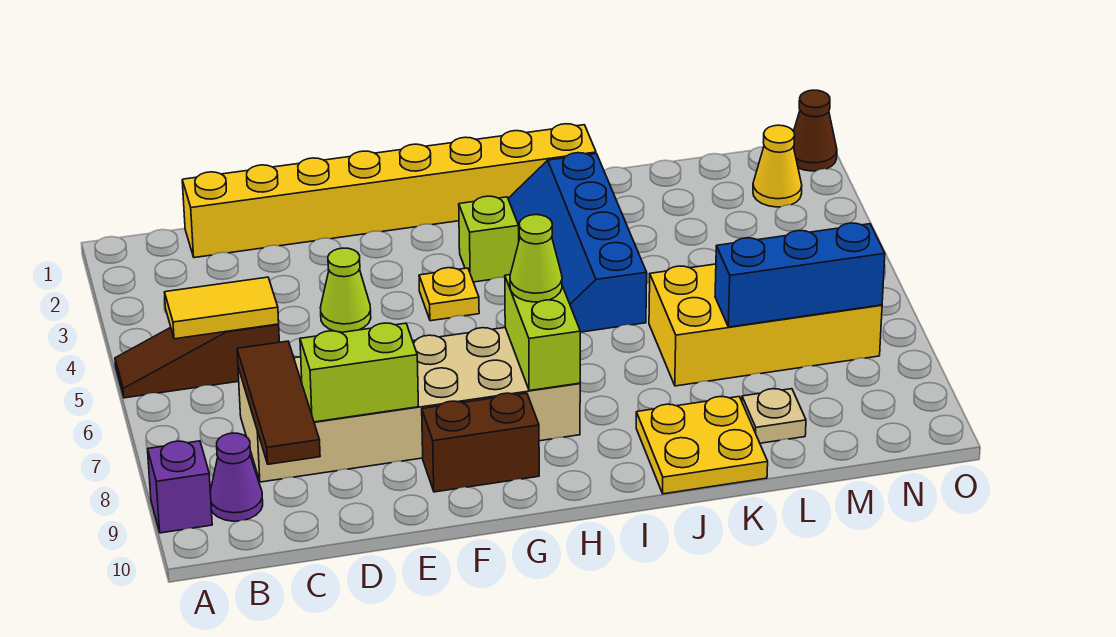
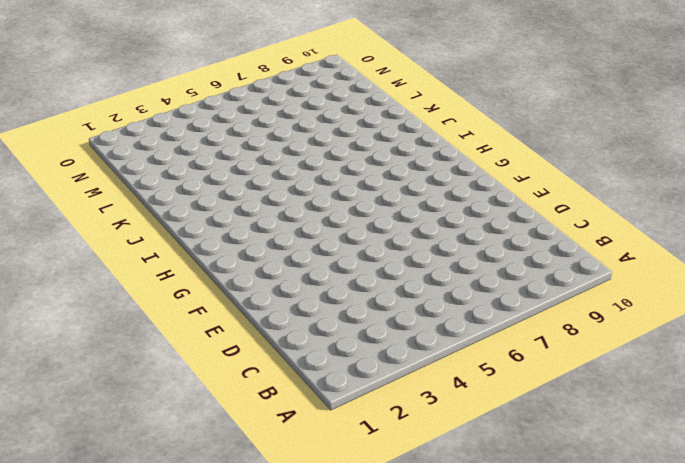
none -> brown 1x3 slope [115,324,279,398]
none -> purple 1x1 brick [148,441,212,533]
none -> purple 1x1 cone [210,433,263,521]

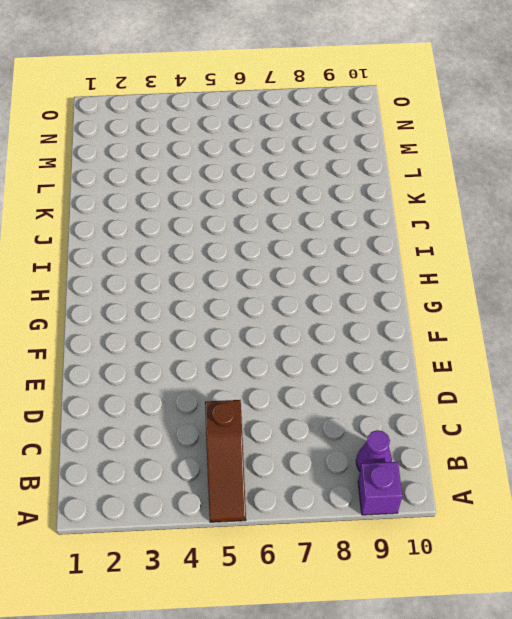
none -> yellow 1x8 brick [182,124,596,258]
none -> tan 2x6 brick [238,328,580,482]
none -> lime 1x1 cone [320,248,371,332]

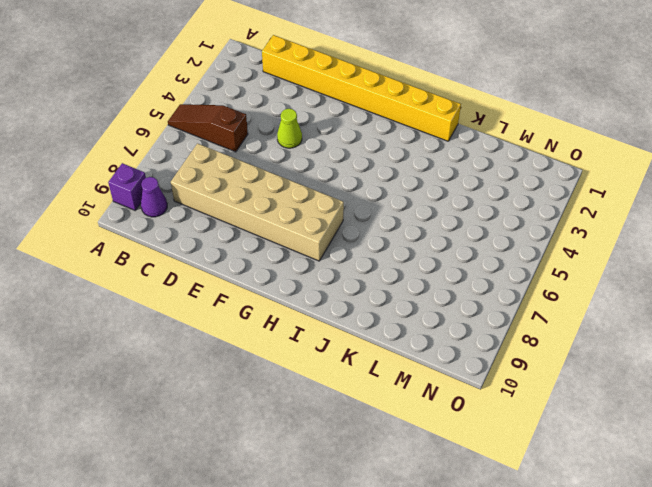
none -> brown 1x2 brick [422,393,539,492]
none -> yellow 1x1 plate [419,268,479,321]
none -> lime 1x1 brick [459,196,519,282]

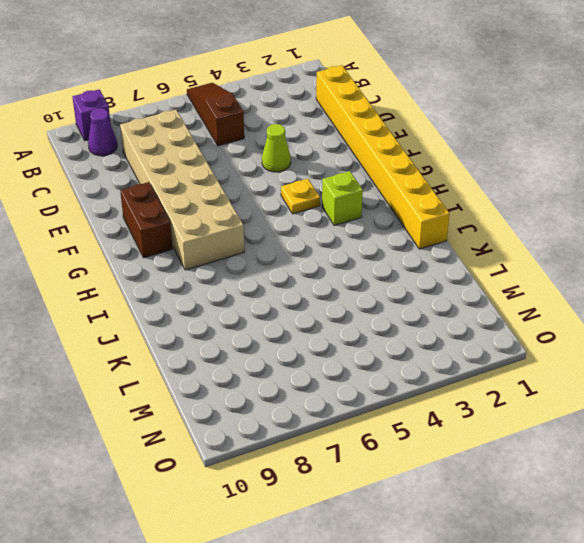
none -> blue 2x4 slope [508,153,647,332]
none -> yellow 2x2 plate [636,397,768,494]
none -> yellow 2x4 brick [649,264,882,386]

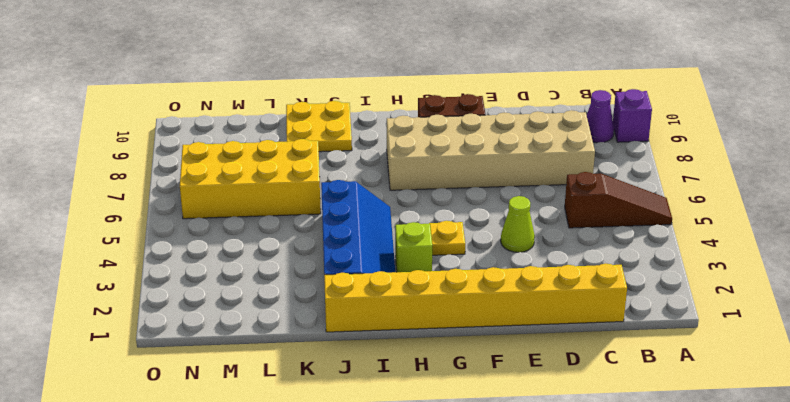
none -> tan 1x1 plate [742,389,806,443]
none -> yellow 1x1 cone [753,125,802,207]
none -> brown 1x1 cone [793,90,837,171]

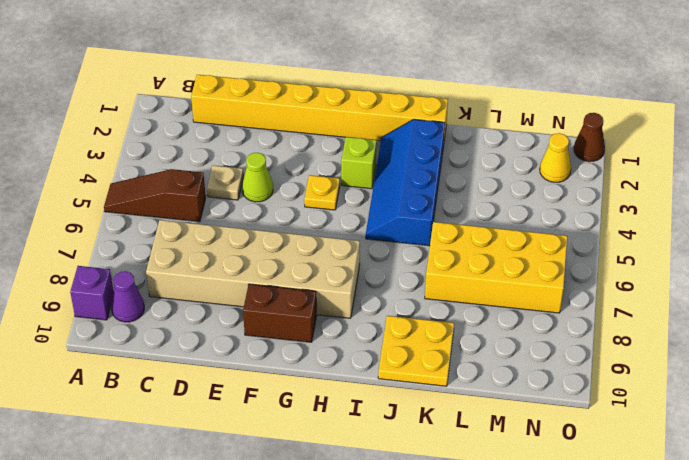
tan 1x1 plate [207,166,243,200] -> tan 1x1 plate moved to [742,389,806,443]
none -> yellow 1x2 tile [165,277,279,339]
none -> brown 1x3 tile [237,341,320,464]
none -> lime 1x2 brick [300,323,418,422]

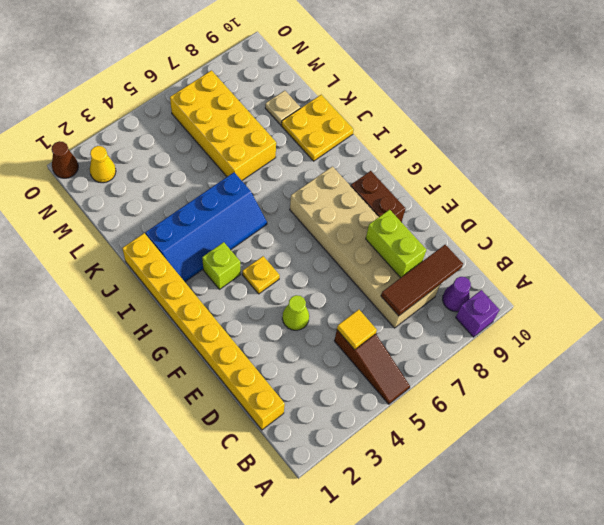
yellow 1x1 tile [337,310,377,350] -> yellow 1x2 tile [165,277,279,339]
none -> lime 1x2 brick [505,275,580,391]
none -> blue 1x3 brick [715,223,885,327]
none -> lime 1x1 cone [510,215,562,302]

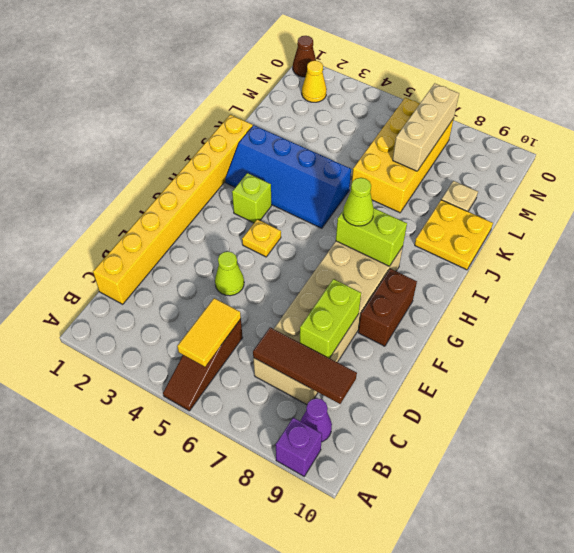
tan 1x3 brick [393,83,459,171] -> blue 1x3 brick [715,223,885,327]

